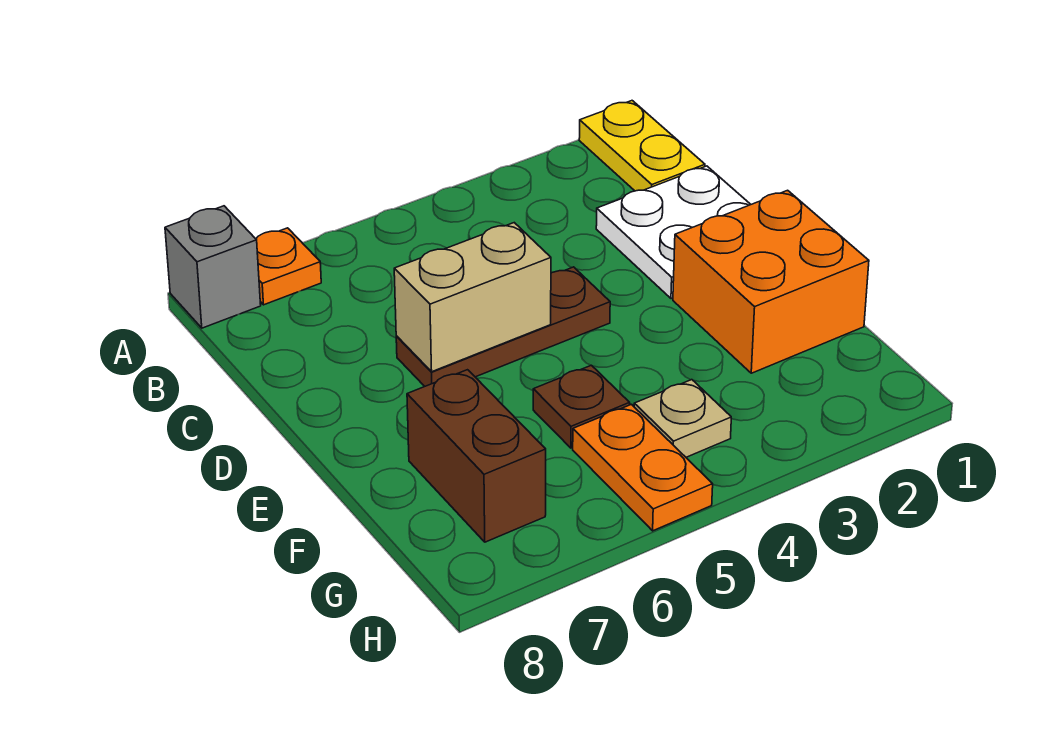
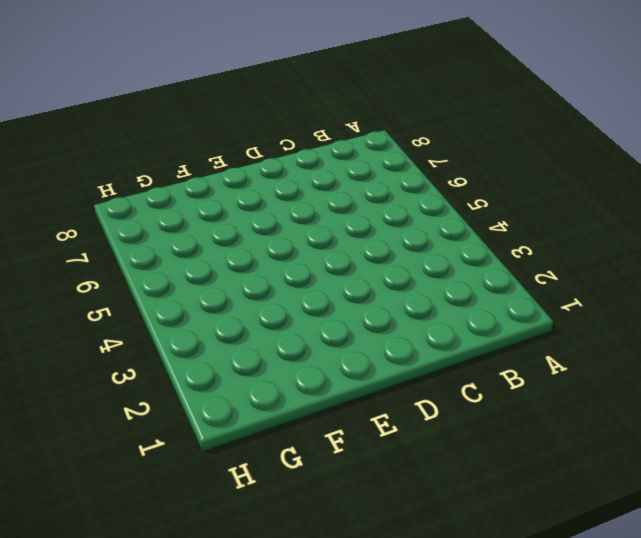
none -> yellow 1x2 plate [579,101,705,191]
none -> orange 1x1 plate [256,228,321,305]

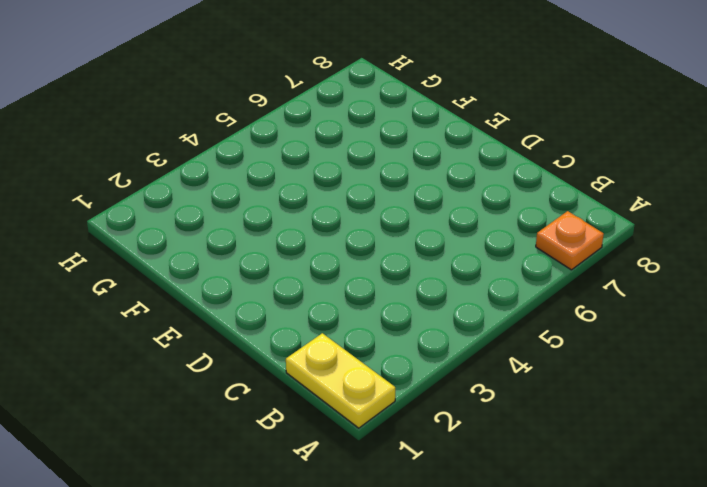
none -> grey 1x1 brick [165,206,261,328]
none -> white 2x2 plate [596,166,751,299]

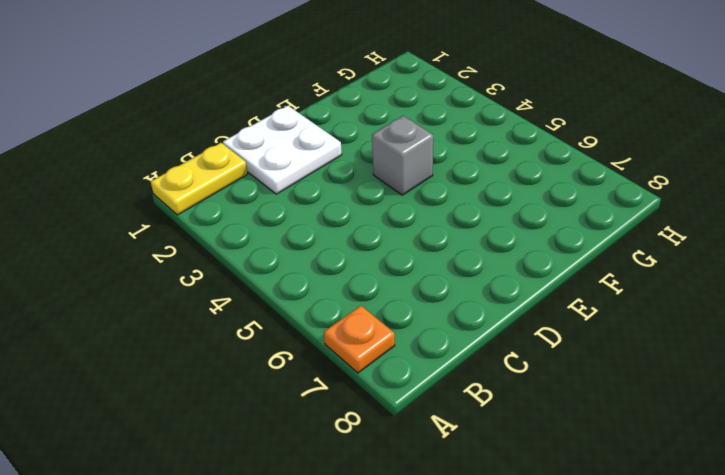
grey 1x1 brick [372,116,433,195] -> grey 1x1 brick moved to [165,206,261,328]
none -> brown 1x3 plate [396,267,610,386]
none -> orange 2x2 brick [673,190,869,373]

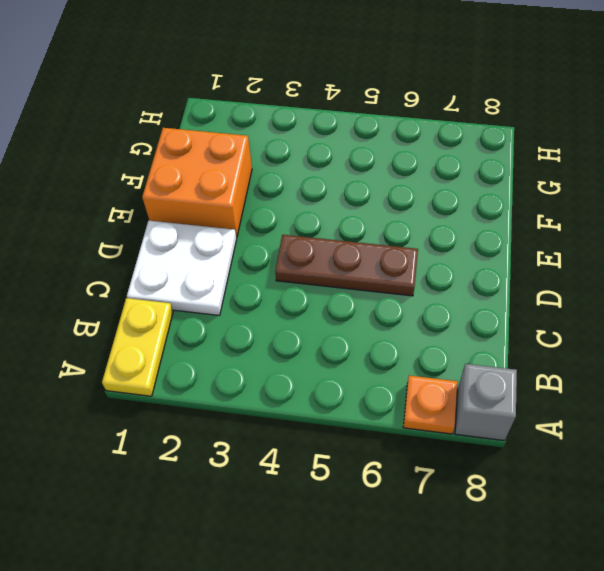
none -> brown 1x1 plate [533,365,630,448]
none -> brown 1x2 brick [407,370,546,542]

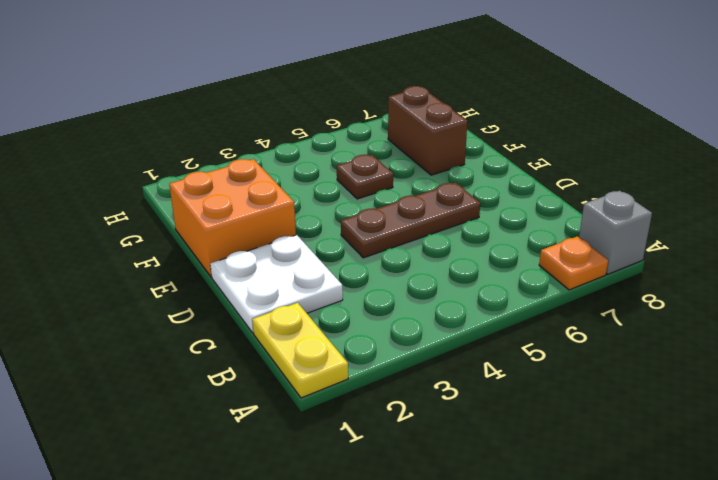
none -> tan 1x1 plate [634,380,731,457]
none -> orange 1x2 plate [573,404,713,531]

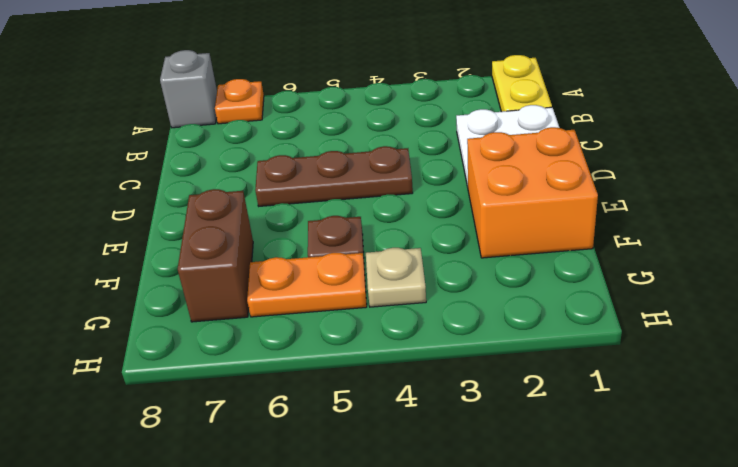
orange 1x2 plate [247,253,367,317] -> orange 1x2 plate turned to [573,404,713,531]
none -> tan 1x2 brick [394,223,551,372]

